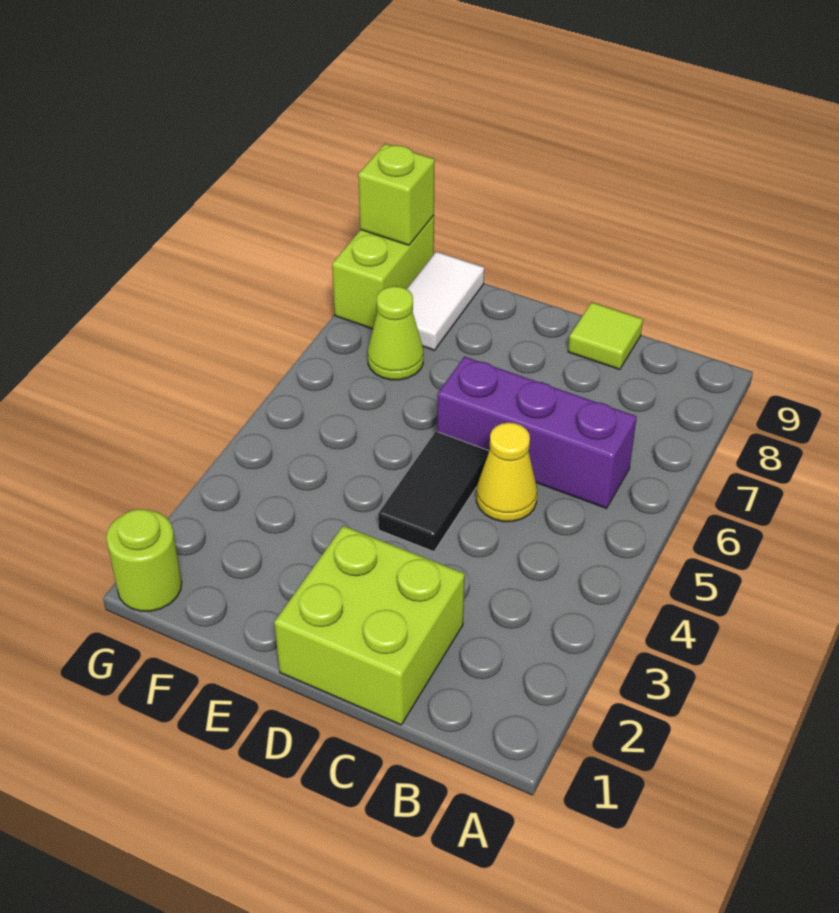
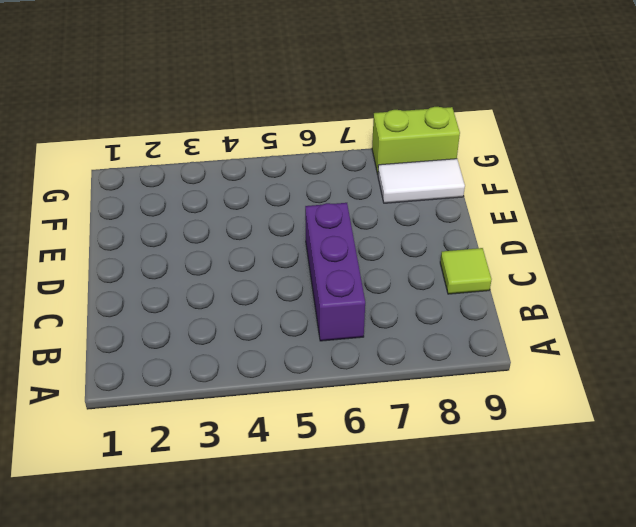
none -> lime 2x2 brick [274,526,465,725]
none -> yellow 1x1 cone [476,423,537,522]

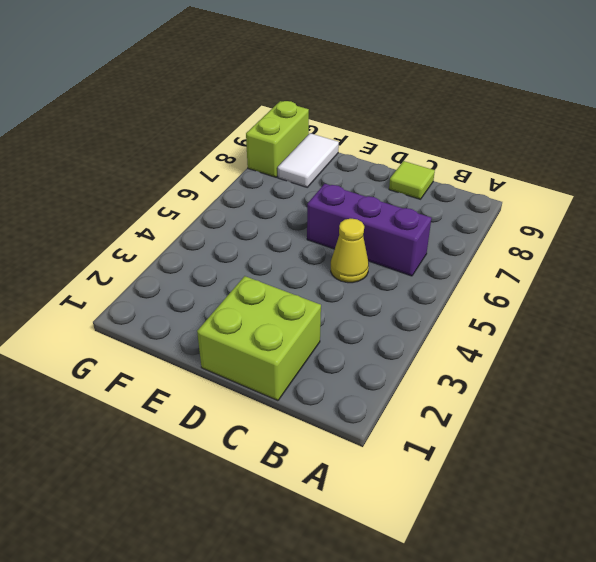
none -> black 1x2 tile [378,432,489,552]
none -> lime 1x1 cone [368,286,423,380]

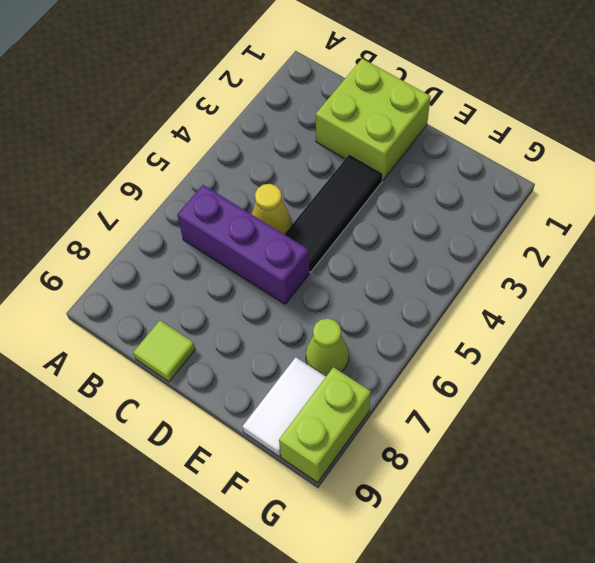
black 1x3 tile [284,154,382,272] -> black 1x2 tile [378,432,489,552]
none -> lime 1x1 round brick [106,509,182,611]
none -> lime 1x1 brick [358,144,435,245]

